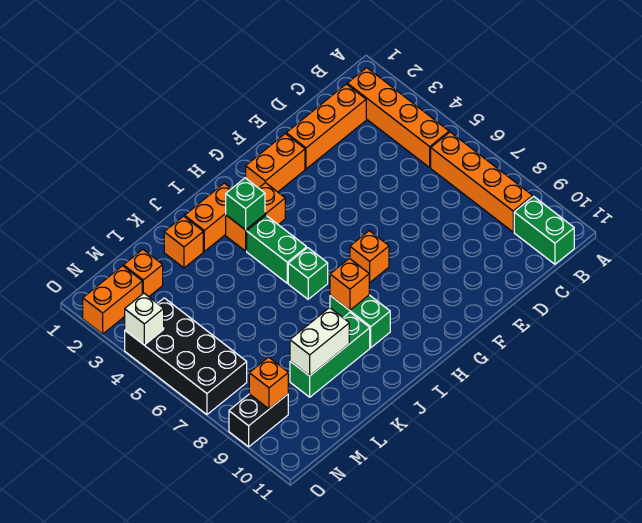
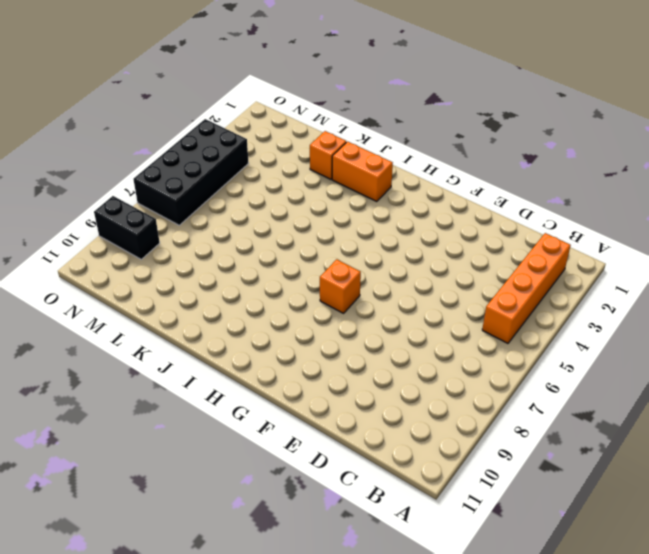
none -> orange 1x4 brick [431,132,533,232]
none -> green 1x2 brick [514,196,574,264]
none -> orange 1x3 brick [286,84,366,169]

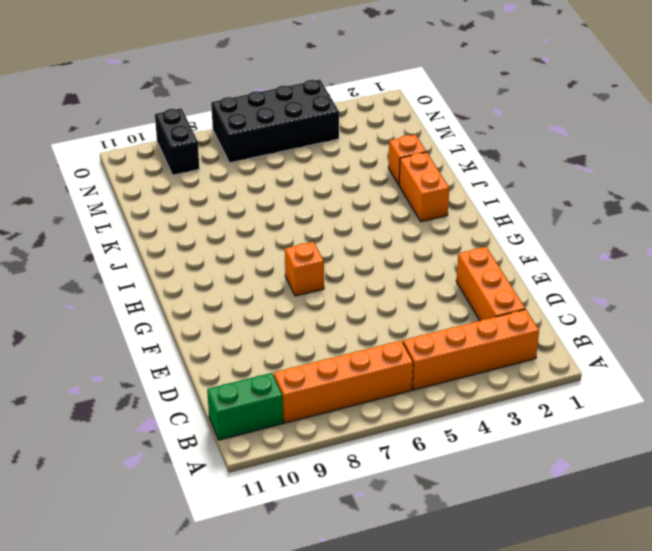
none -> orange 1x2 brick [246,134,305,192]
none -> orange 1x2 brick [226,183,285,251]
none -> green 1x2 brick [247,216,307,283]

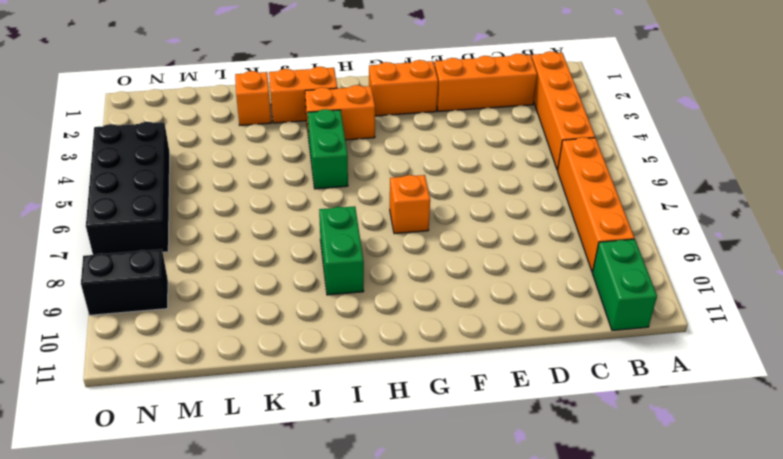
none -> green 1x1 brick [288,248,328,299]
none -> green 1x3 brick [290,313,370,397]
none -> orange 1x1 brick [123,249,163,297]

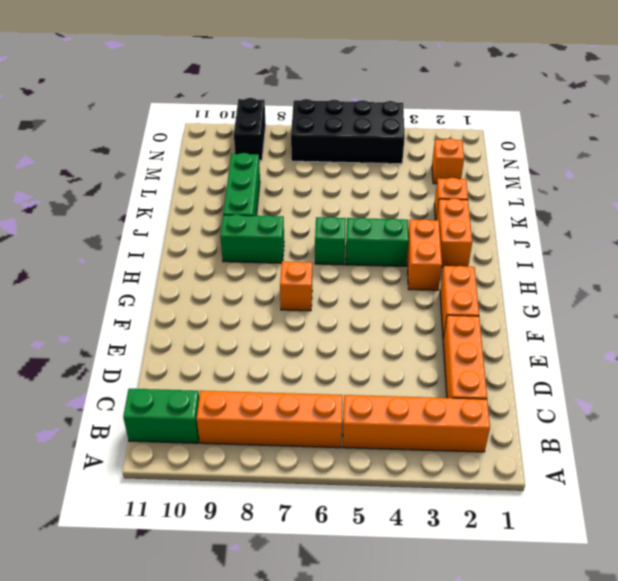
none -> orange 1x2 brick [83,266,142,334]
none -> green 1x1 brick [226,178,265,230]
none -> orange 1x1 brick [330,259,370,310]

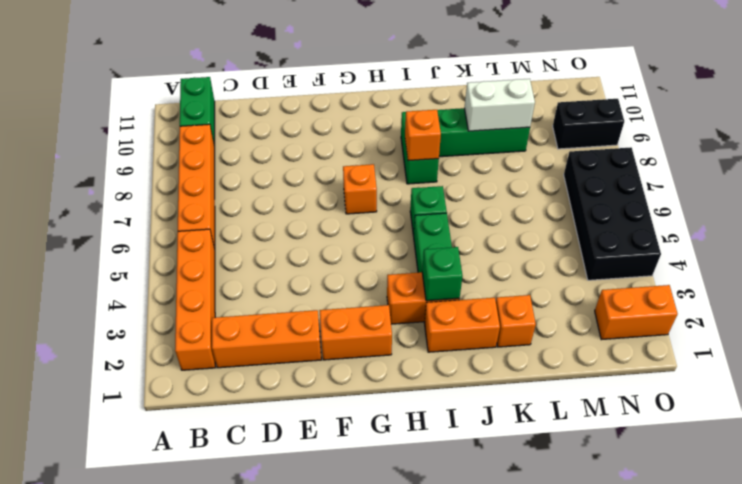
none -> orange 1x1 brick [123,249,163,297]
none -> orange 1x1 brick [249,357,288,409]
none -> white 1x1 brick [125,293,164,345]

